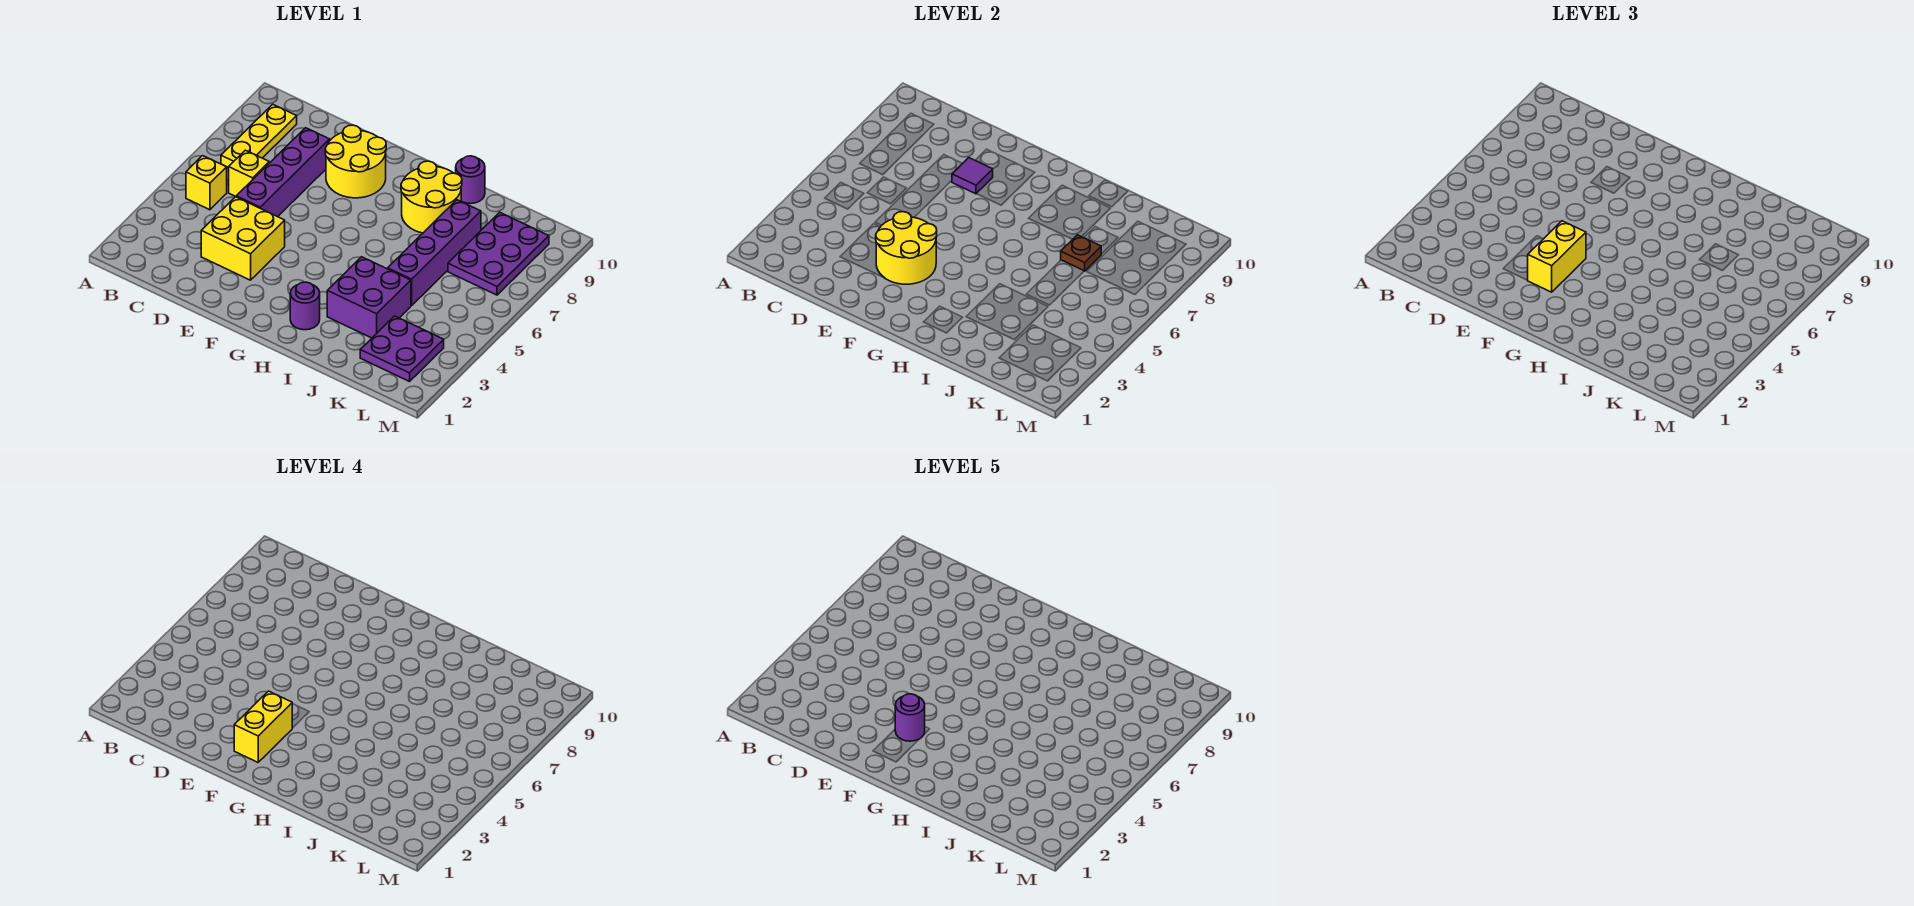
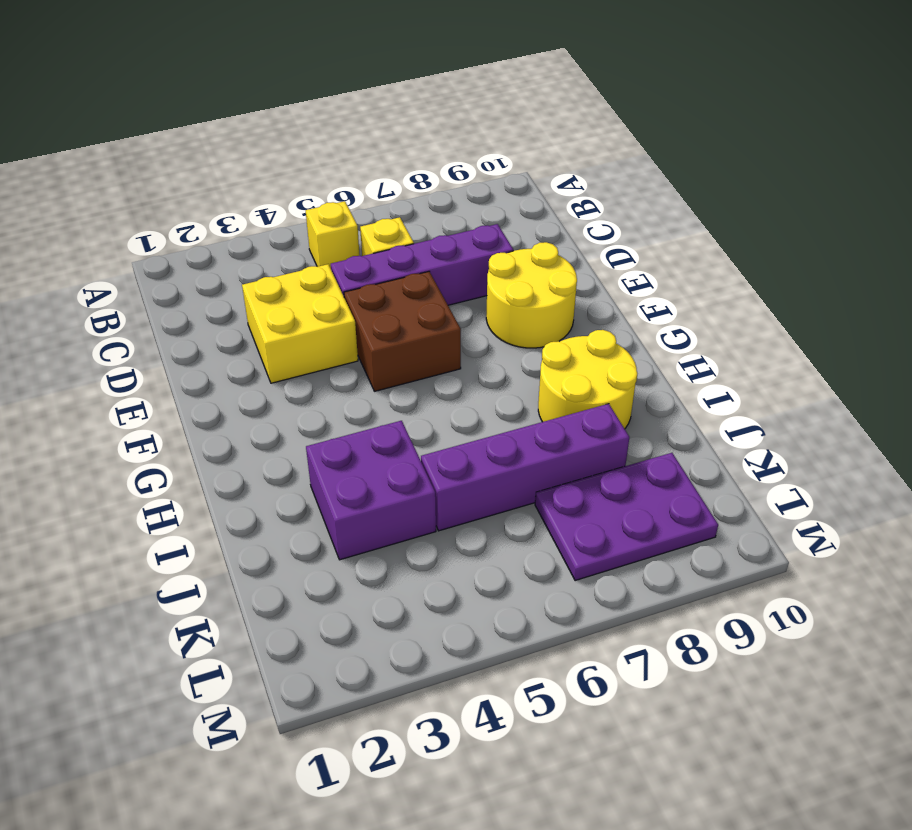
brown 2x2 brick [344,272,461,391] -> none
none -> yellow 1x3 plate [221,104,297,167]
none -> purple 1x1 round brick [290,282,320,330]
none -> purple 1x1 round brick [456,156,485,204]

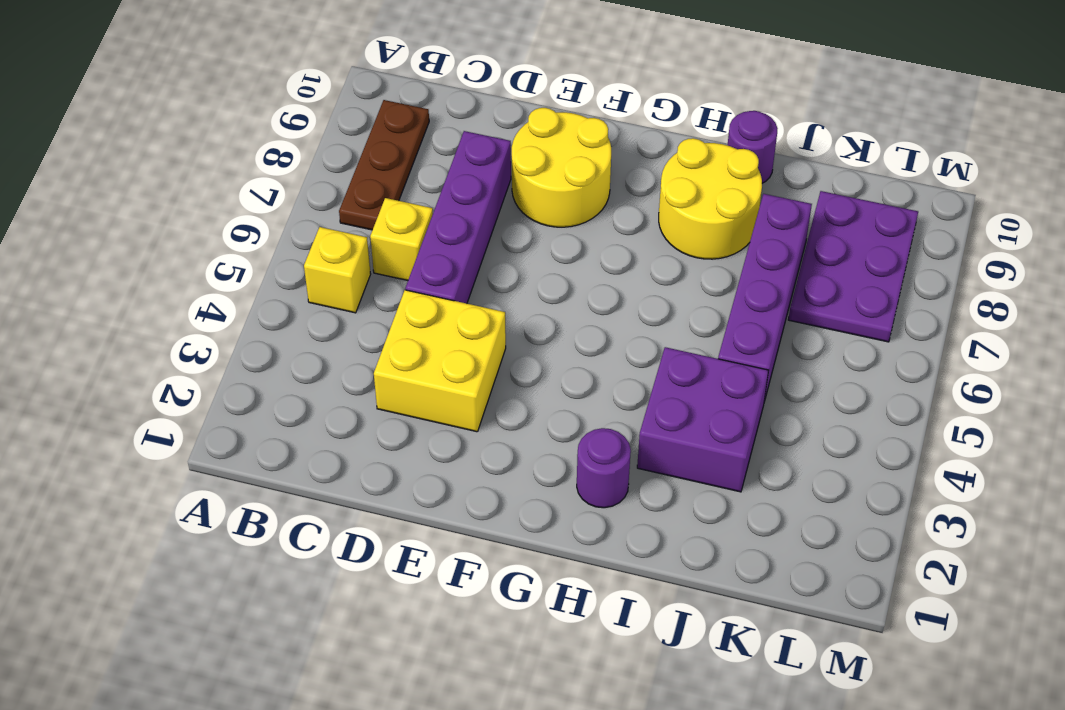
brown 1x3 plate [339,100,429,230] -> yellow 1x3 plate [221,104,297,167]
none -> purple 2x2 plate [360,316,444,382]
none -> yellow 2x2 round brick [876,212,937,284]
none -> purple 1x1 tile [952,158,993,194]

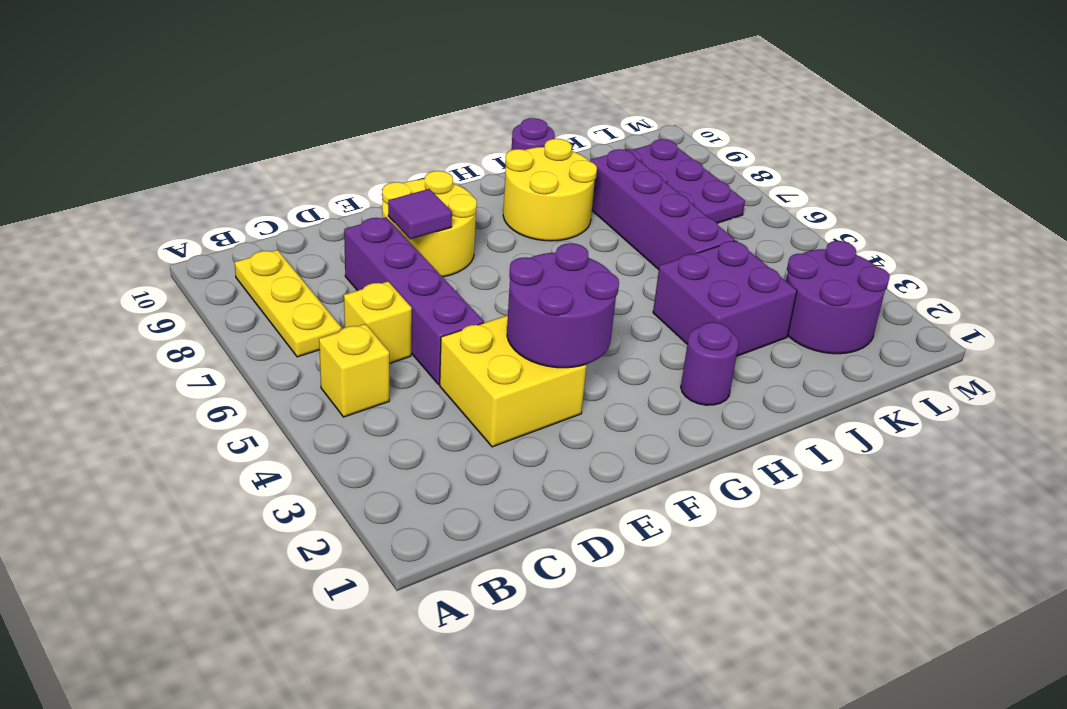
purple 2x2 round brick [507,243,619,368] -> yellow 2x2 round brick [876,212,937,284]
purple 2x2 round brick [786,241,890,354] -> purple 2x2 plate [360,316,444,382]
none -> brown 1x1 plate [1061,235,1101,271]
none -> yellow 1x2 brick [1528,221,1586,292]
none -> yellow 1x2 brick [234,691,292,762]

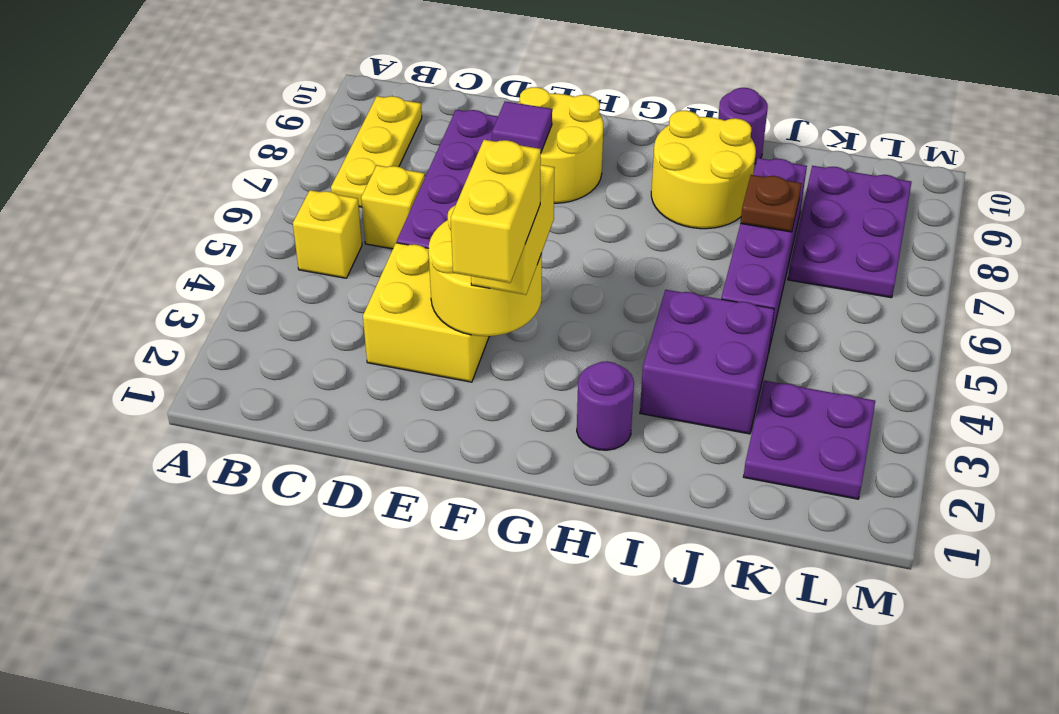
none -> purple 1x1 round brick [895,694,925,741]

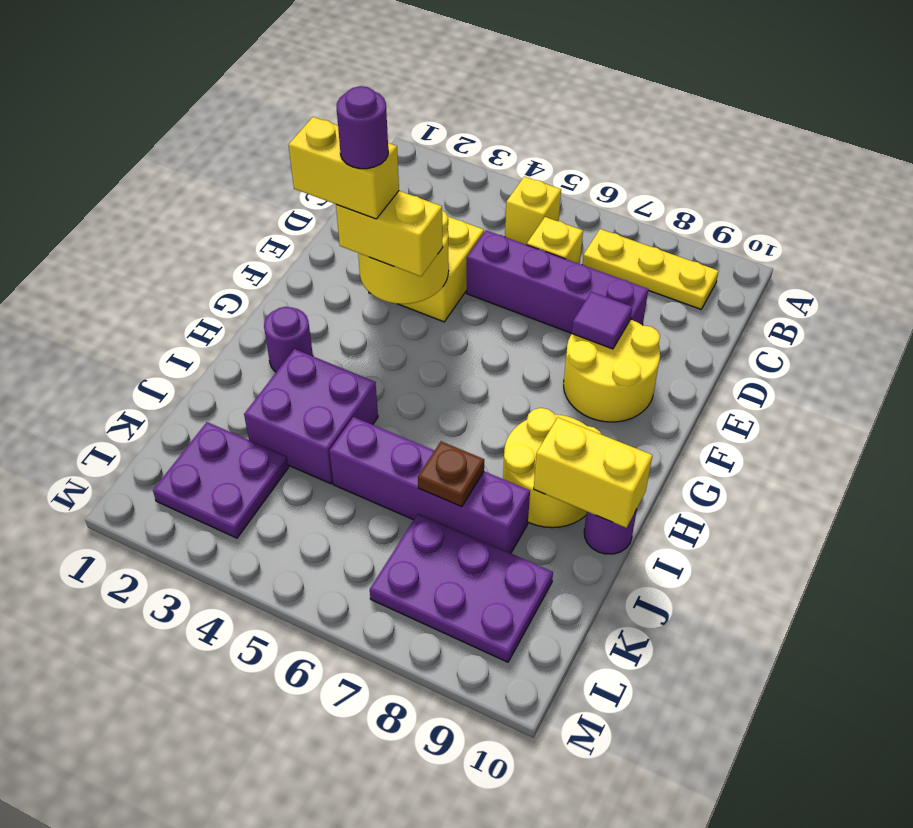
yellow 1x2 brick [534,418,653,528] -> none

